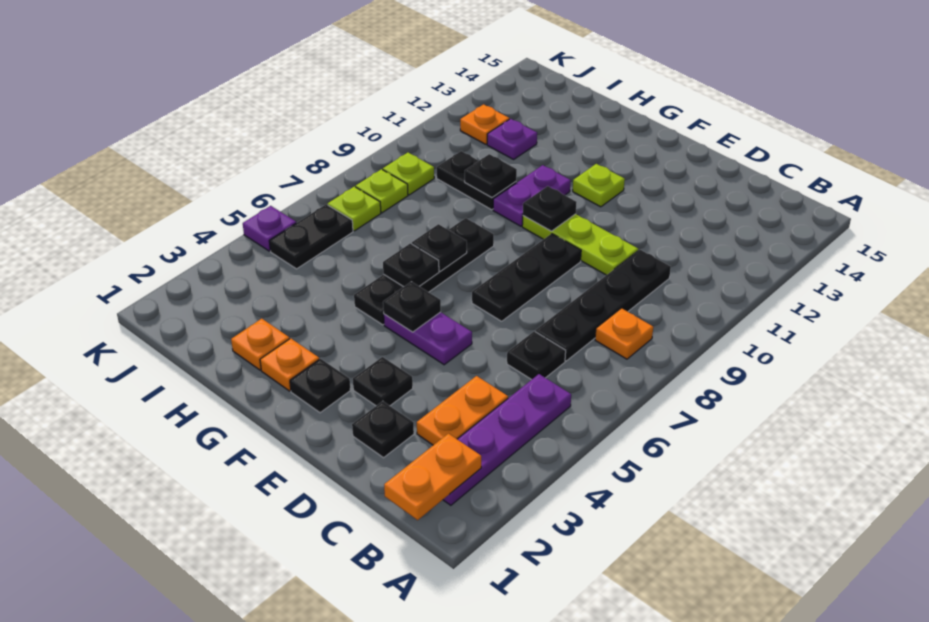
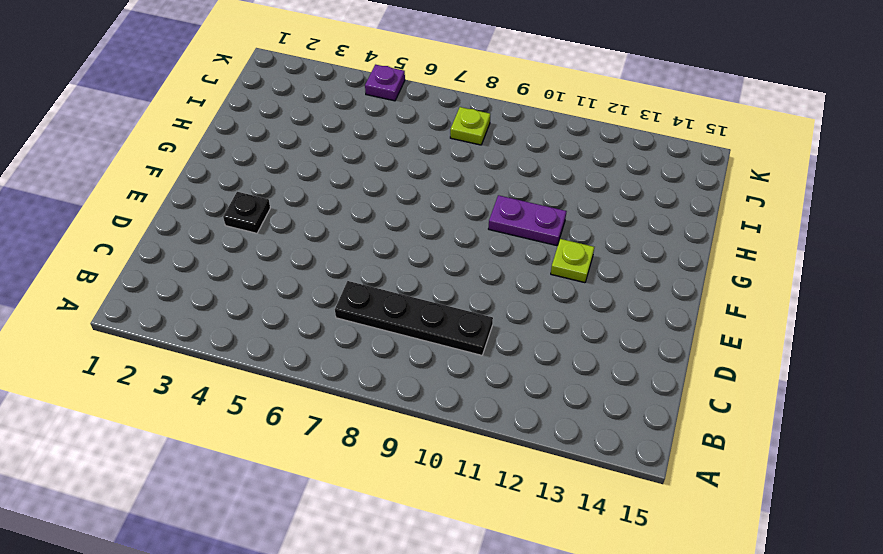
none -> purple 1x4 plate [443,374,571,505]
none -> orange 1x1 plate [595,308,653,359]
none -> orange 1x2 plate [417,376,508,445]
none -> black 1x1 plate [507,331,566,380]

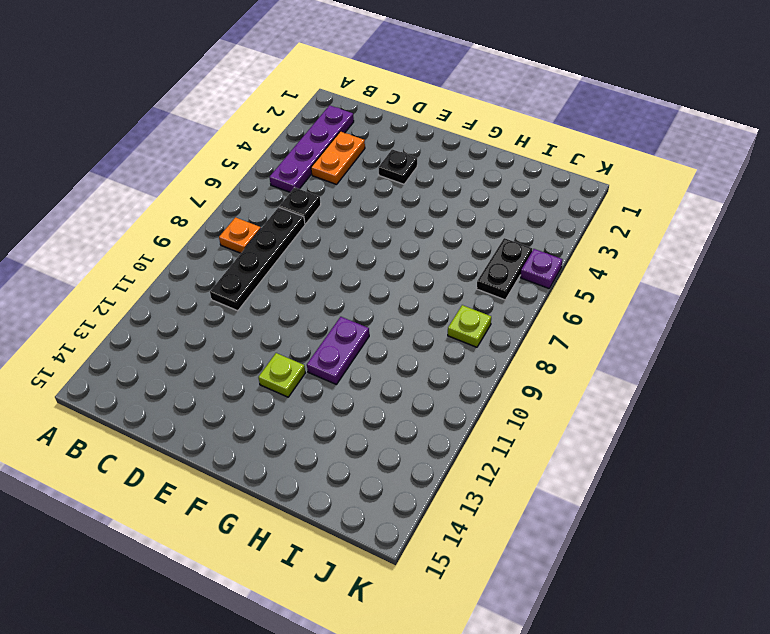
none -> black 1x1 plate [352,401,414,458]
none -> lime 1x3 plate [522,214,638,275]
none -> purple 1x2 plate [384,312,472,365]
none -> black 1x3 plate [472,234,581,321]

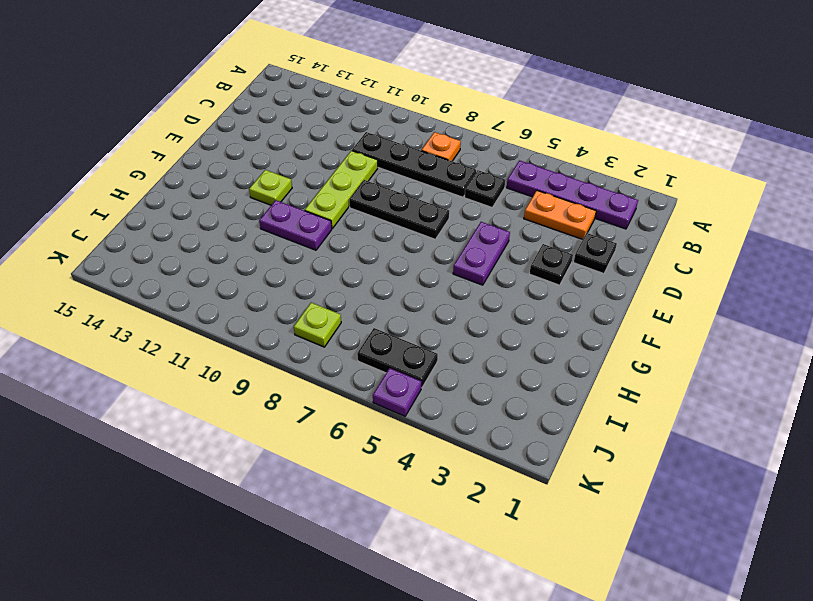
none -> black 1x1 plate [290,359,351,413]
none -> orange 1x1 plate [260,338,319,391]
none -> black 1x4 plate [354,218,494,325]
none -> orange 1x1 plate [231,319,289,370]

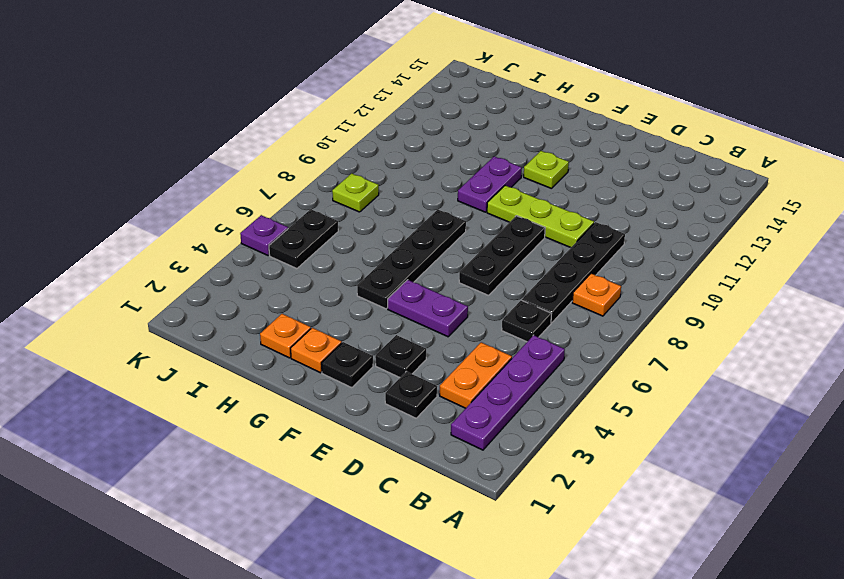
none -> black 1x2 plate [437,151,516,210]
none -> purple 1x1 plate [487,119,537,159]
none -> lime 1x1 plate [328,187,381,231]
none -> lime 1x1 plate [383,153,434,195]

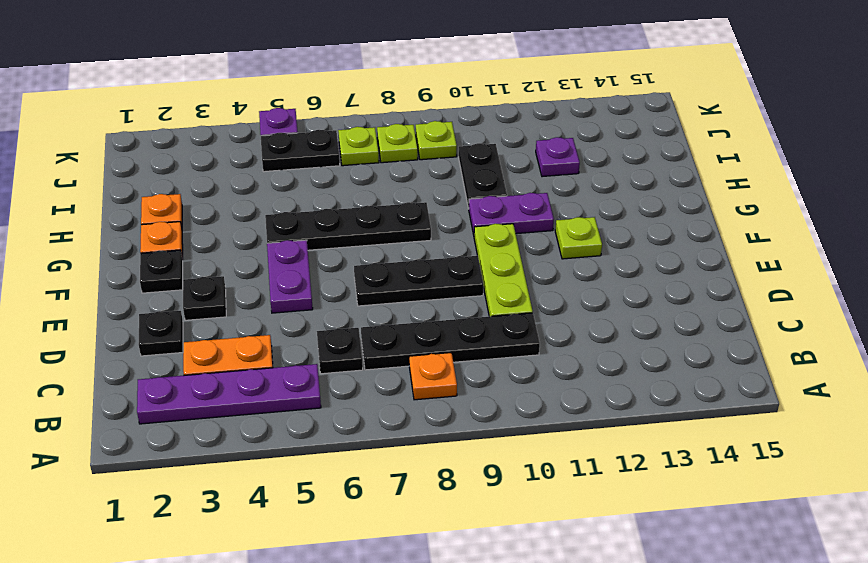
none -> orange 1x1 plate [460,104,509,144]
none -> orange 1x2 plate [384,434,481,520]
none -> black 1x1 plate [383,282,441,332]
none -> black 1x1 plate [523,186,577,231]

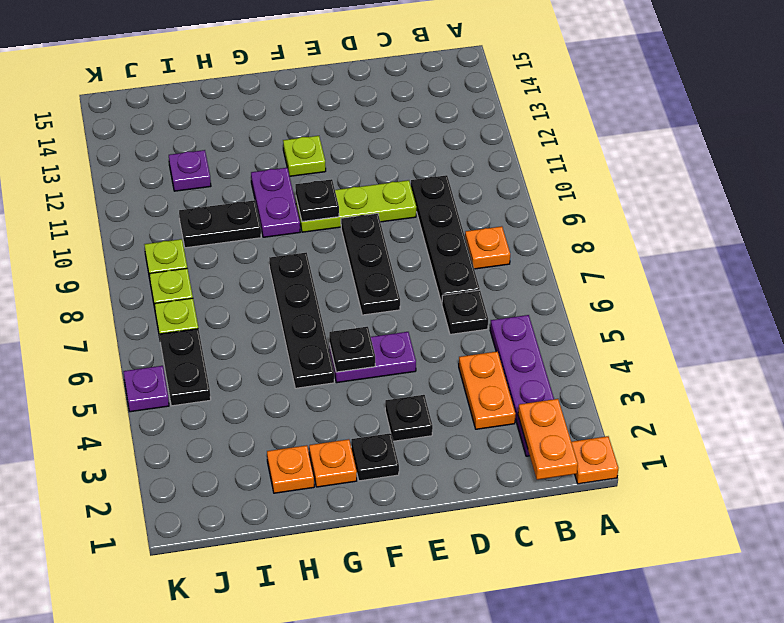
orange 1x1 plate [571,436,618,484] -> orange 1x1 plate moved to [460,104,509,144]
none -> black 1x1 plate [352,401,414,458]
none -> black 1x1 plate [383,243,439,287]
none -> black 1x1 plate [412,224,467,271]
none -> black 1x1 plate [465,154,517,198]

